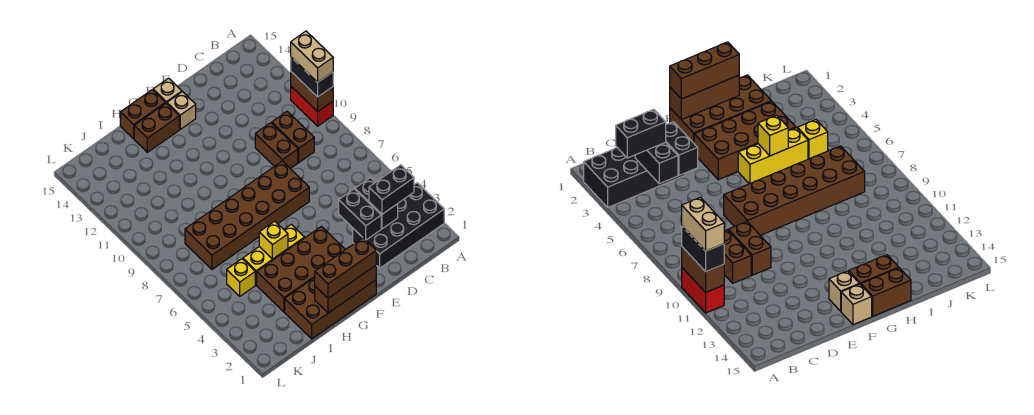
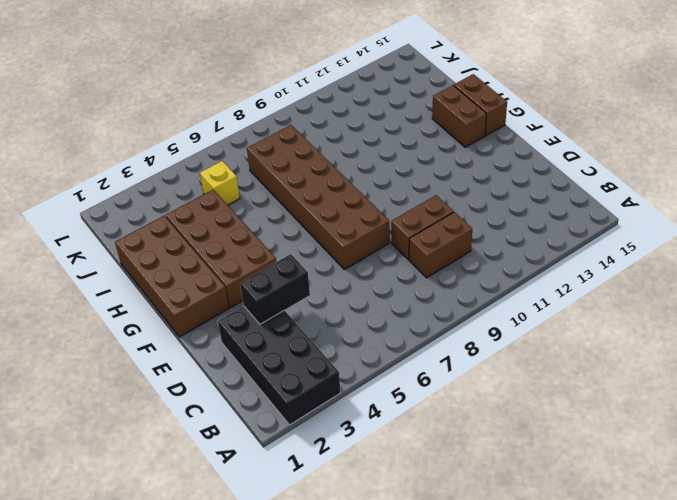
none -> red 1x2 brick [291,86,333,126]
none -> tan 1x1 brick [167,92,196,129]
none -> tan 1x1 brick [153,78,182,103]

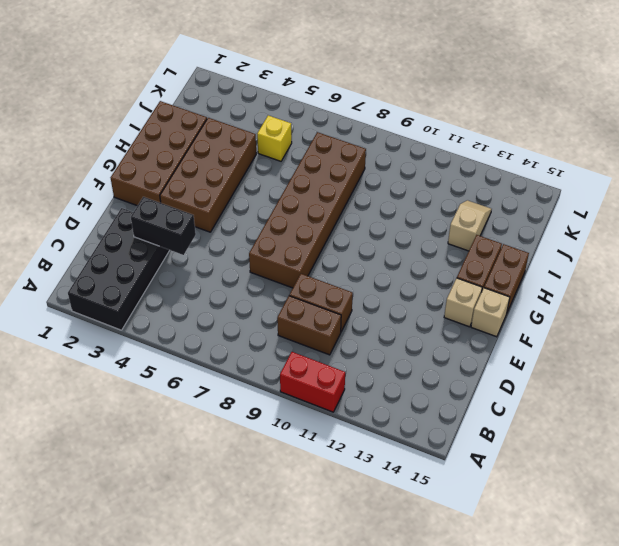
tan 1x2 slope [448,200,492,251] -> none
none -> yellow 1x3 brick [243,224,304,285]
none -> brown 1x2 brick [291,72,333,112]
none -> black 1x2 brick [355,178,398,229]

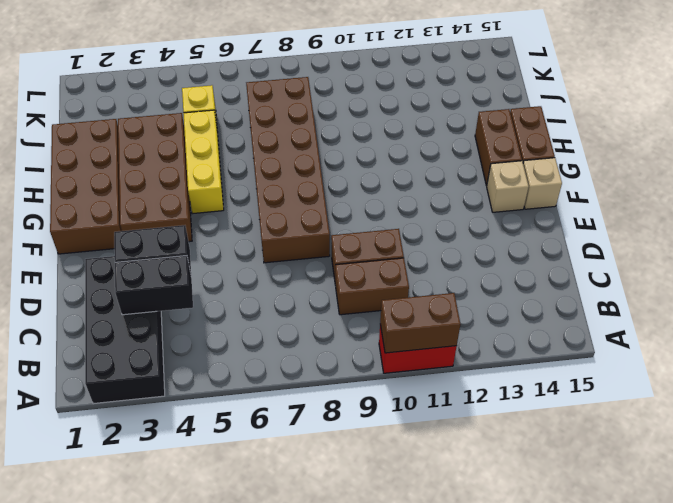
none -> brown 1x3 brick [315,265,376,313]
none -> yellow 1x1 brick [259,221,288,259]
none -> black 1x2 brick [291,57,333,97]

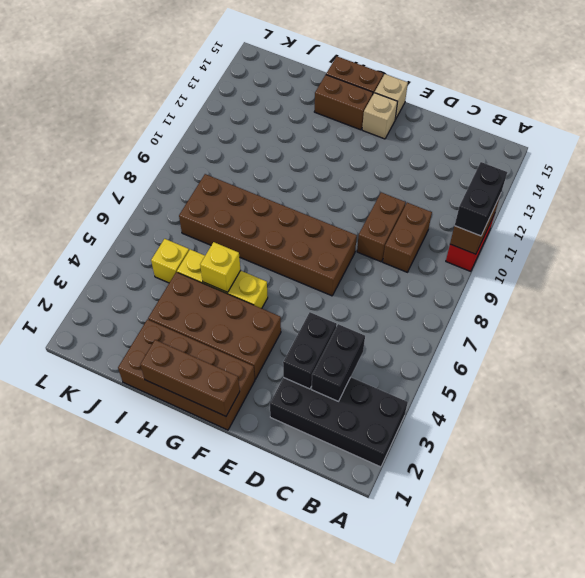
none -> black 1x2 brick [369,165,414,214]
none -> brown 1x3 brick [315,238,376,298]
none -> tan 1x2 brick [291,31,333,82]

